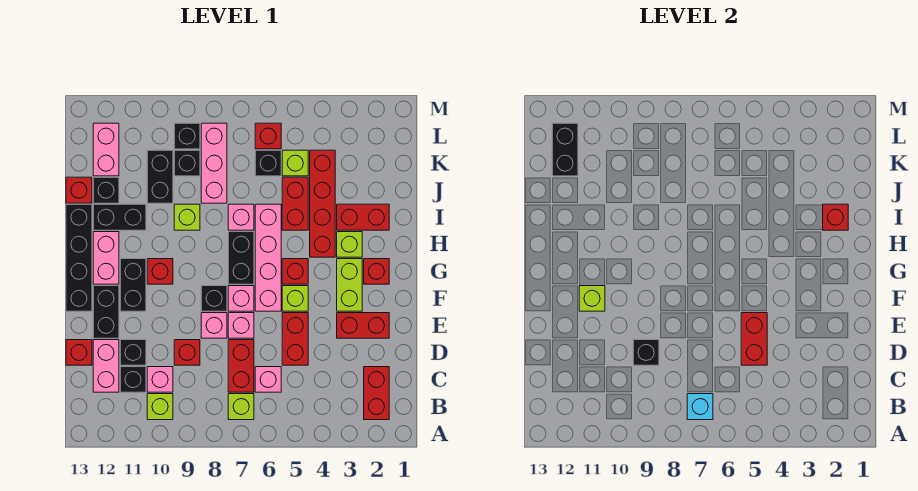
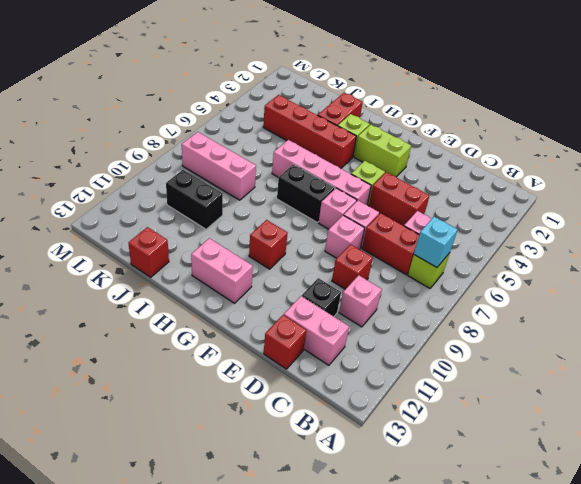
none -> red 1x2 brick [364,367,389,420]
none -> lime 1x1 brick [147,394,173,420]
none -> black 1x1 brick [120,367,146,392]
none -> red 1x2 brick [337,313,389,338]

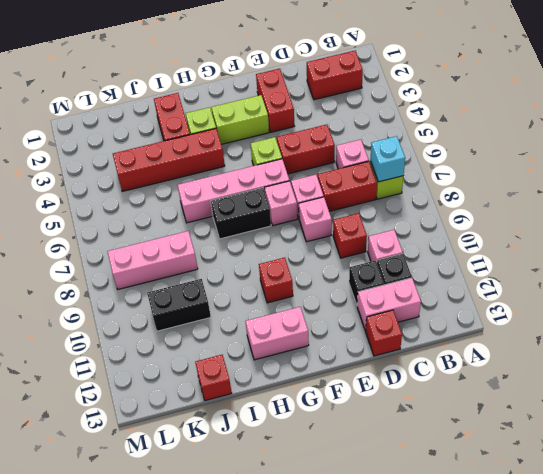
none -> lime 1x1 brick [147,394,173,420]
none -> black 1x2 brick [93,286,119,338]
none -> black 1x1 brick [201,286,227,311]
none -> black 1x2 brick [120,259,146,311]

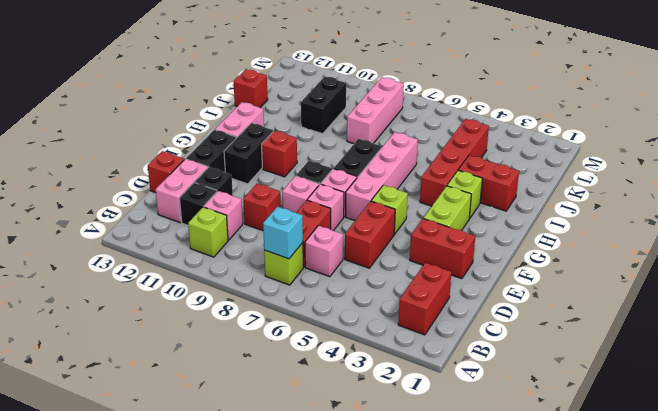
none -> black 1x4 brick [66,204,92,311]
none -> red 1x1 brick [364,259,389,284]
none -> red 1x1 brick [282,259,308,284]
none -> red 1x2 brick [282,177,308,230]

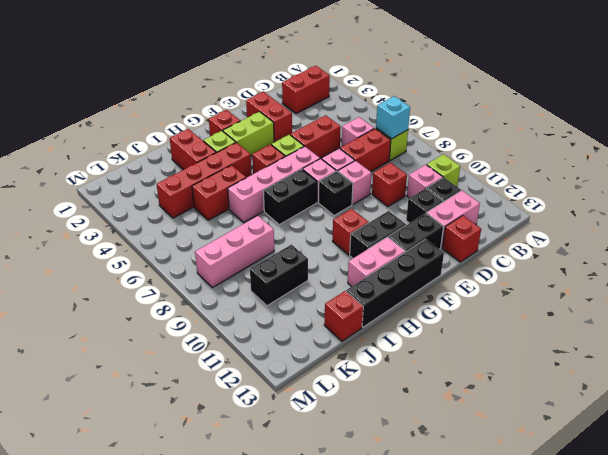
none -> pink 1x1 brick [228,204,254,230]
none -> lime 1x1 brick [174,204,200,230]
none -> black 1x2 brick [93,204,146,230]
none -> black 1x1 brick [93,177,119,203]

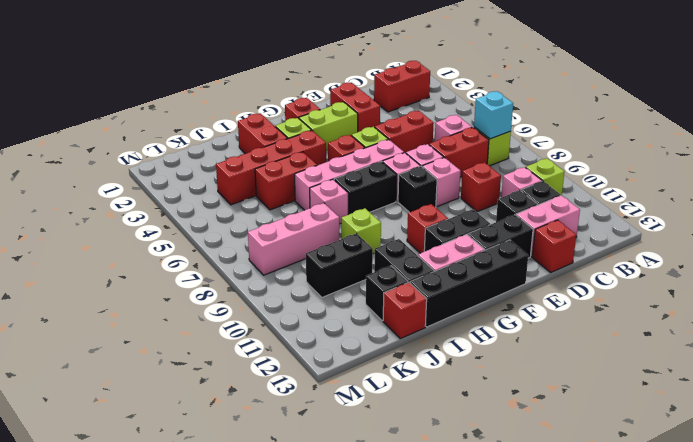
none -> lime 1x1 brick [282,150,308,176]
none -> black 1x1 brick [255,150,281,176]
none -> black 1x1 brick [174,150,200,176]
none -> pink 1x2 brick [93,123,119,176]

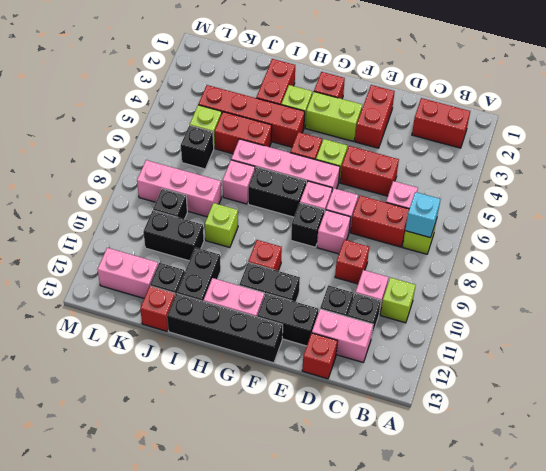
none -> red 1x1 brick [255,123,281,149]
none -> black 1x1 brick [174,123,200,149]
none -> red 1x2 brick [741,313,767,365]
none -> black 1x1 brick [633,340,659,365]

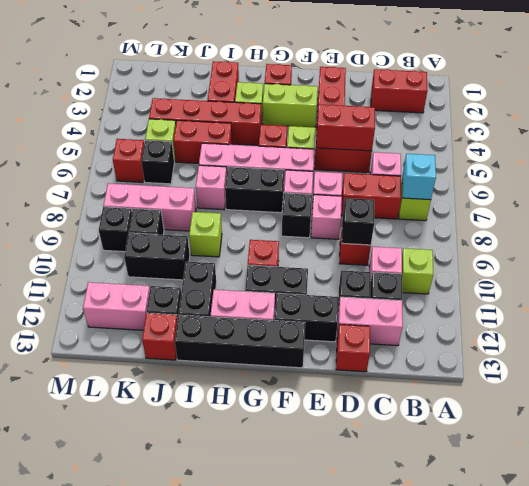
none -> lime 1x1 brick [579,286,605,311]
none -> red 1x1 brick [823,204,848,230]
none -> black 1x2 brick [552,123,578,176]

